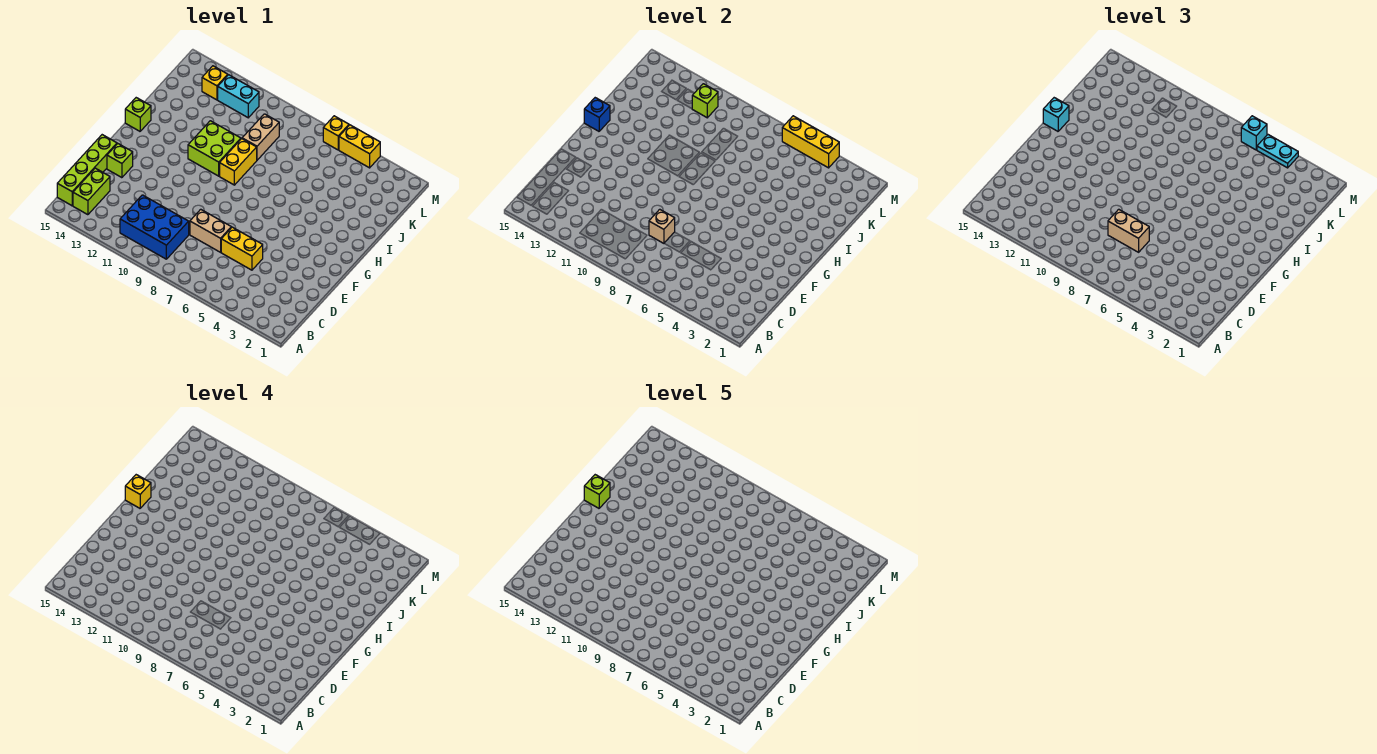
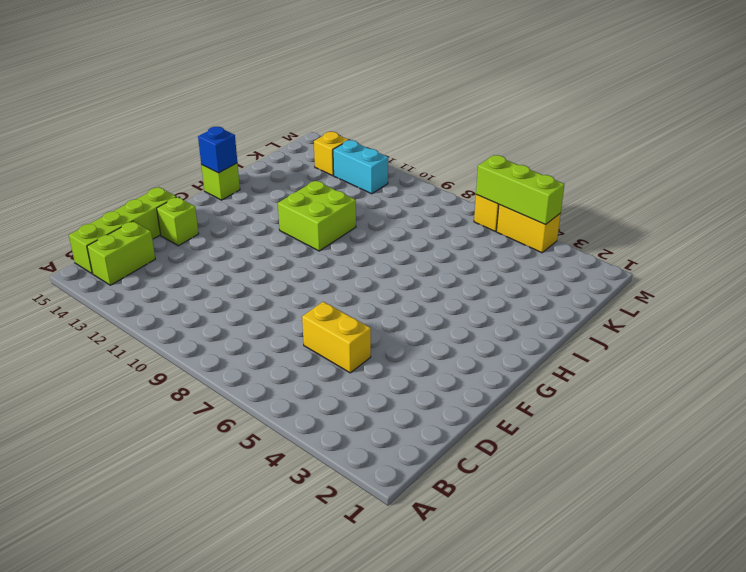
lime 1x3 brick [476,155,564,225] -> yellow 1x3 brick [782,116,839,168]
none -> blue 2x3 brick [120,195,189,259]
none -> tan 1x2 brick [190,209,231,252]
none -> yellow 1x2 brick [220,139,257,185]

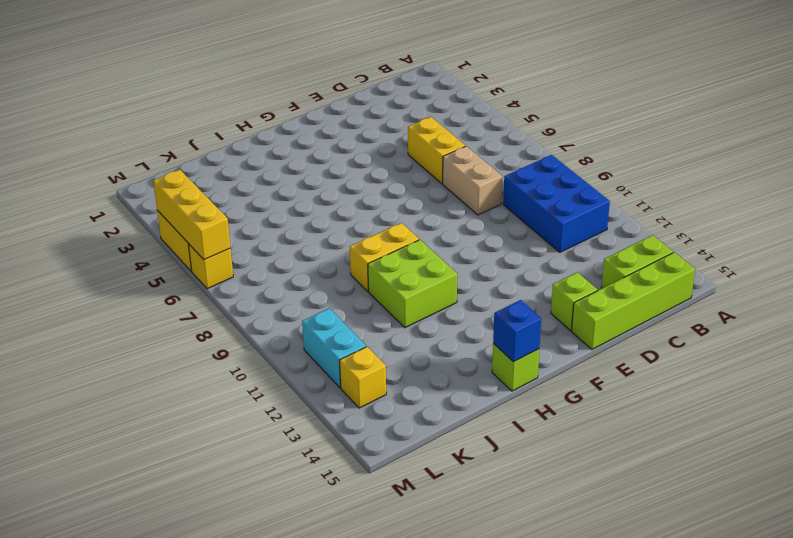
none -> tan 1x2 brick [242,114,279,160]
none -> tan 1x1 brick [649,209,675,243]
none -> lime 1x1 brick [692,84,718,118]

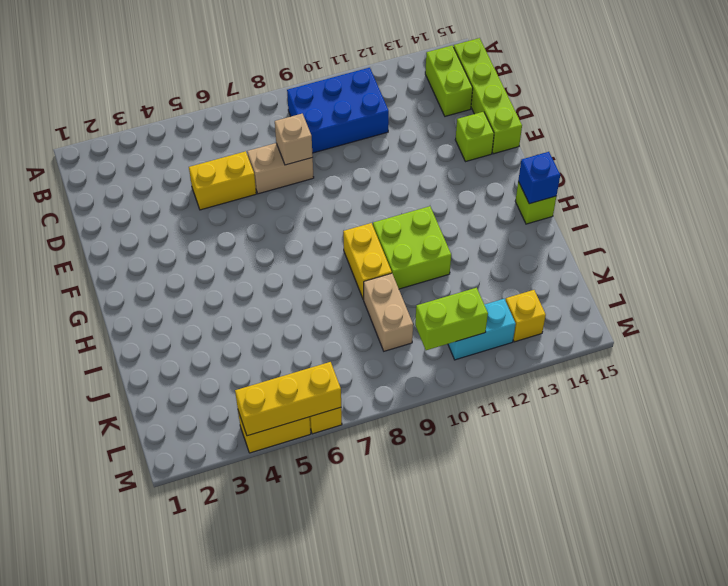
lime 1x2 brick [415,288,488,350] -> lime 1x1 brick [692,84,718,118]
none -> tan 1x2 brick [1108,209,1149,252]
none -> cyan 1x1 brick [1043,98,1069,131]
none -> cyan 1x2 plate [1257,135,1298,168]

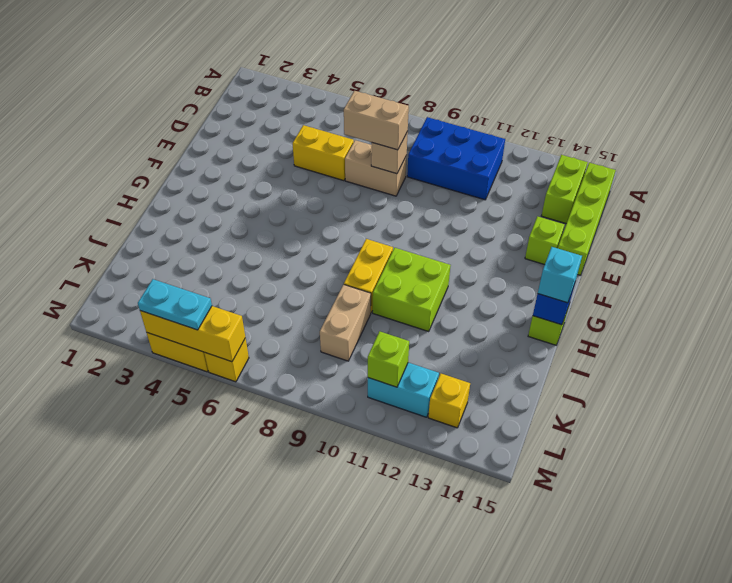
none -> cyan 1x1 brick [1241,116,1267,150]
none -> yellow 1x1 brick [125,475,151,508]
none -> lime 1x1 brick [584,475,610,508]

